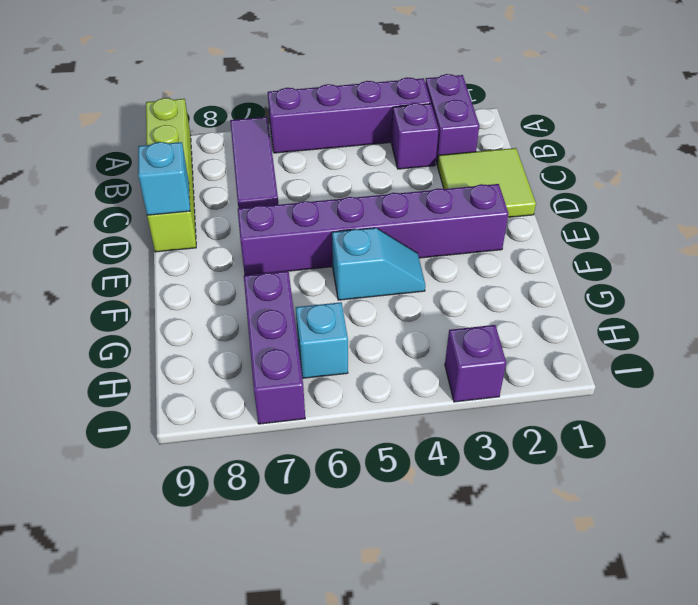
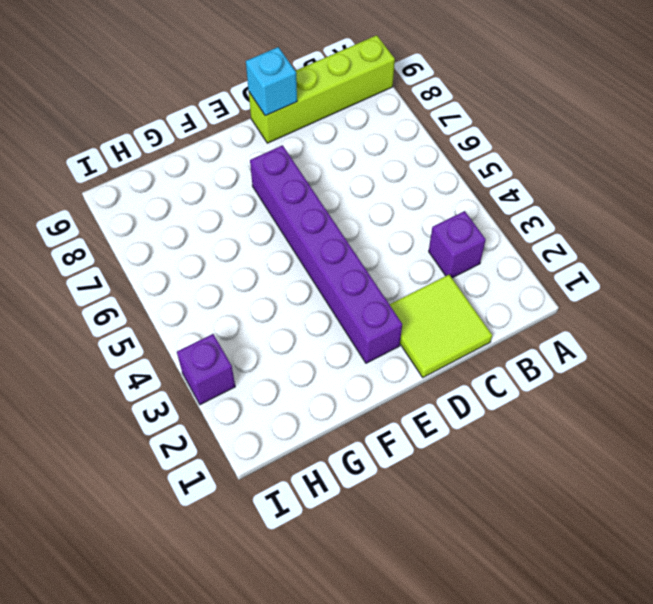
none -> purple 1x2 brick [425,74,479,165]
none -> purple 1x4 brick [268,77,431,153]
none -> purple 1x3 tile [230,117,278,208]

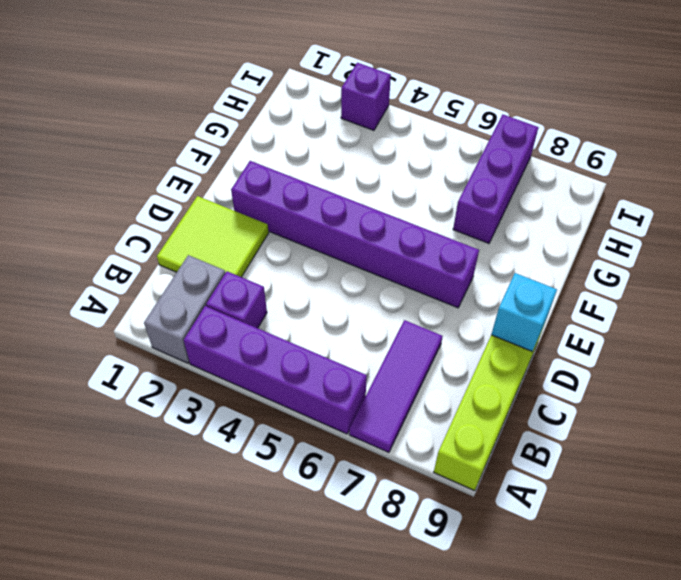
grey 1x2 brick [144,255,225,363] -> purple 1x2 brick [425,74,479,165]
none -> cyan 1x2 slope [332,228,425,300]
none -> cyan 1x1 brick [296,302,348,378]

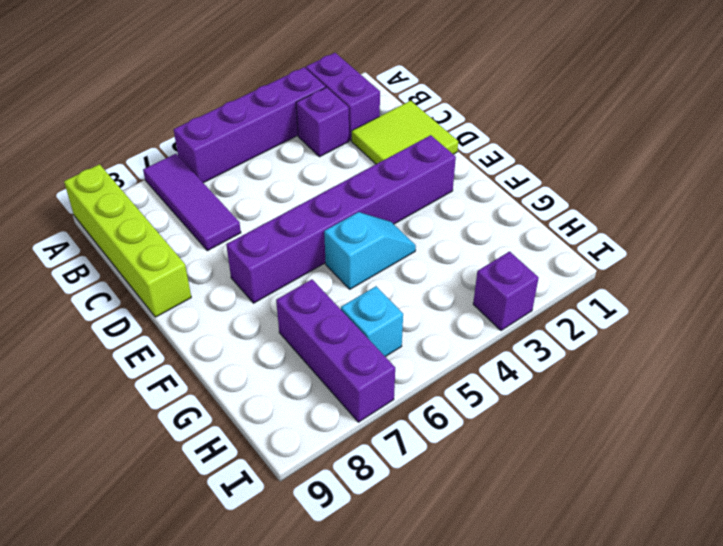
none -> cyan 1x1 brick [138,142,190,215]

